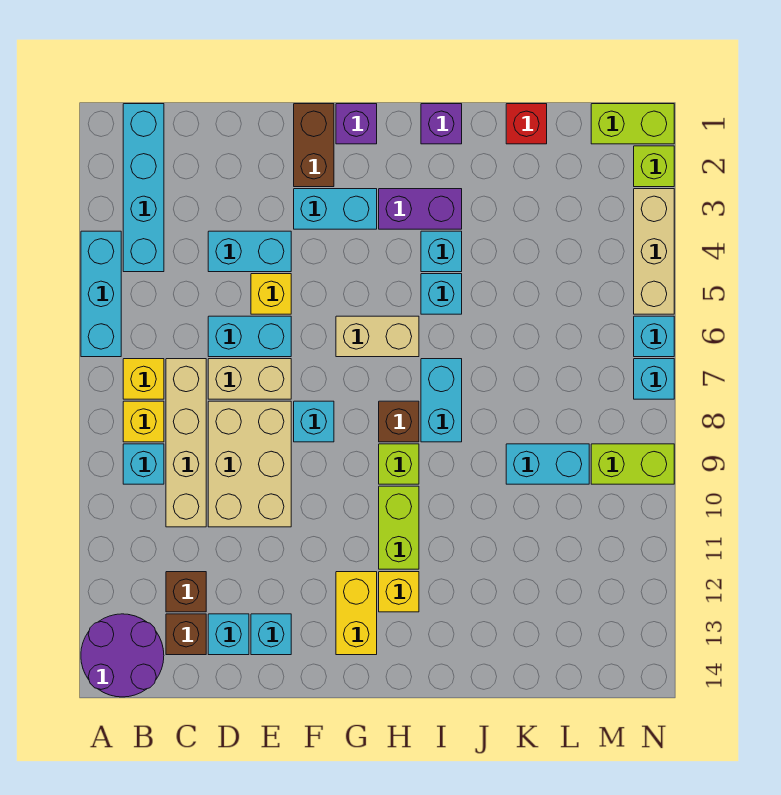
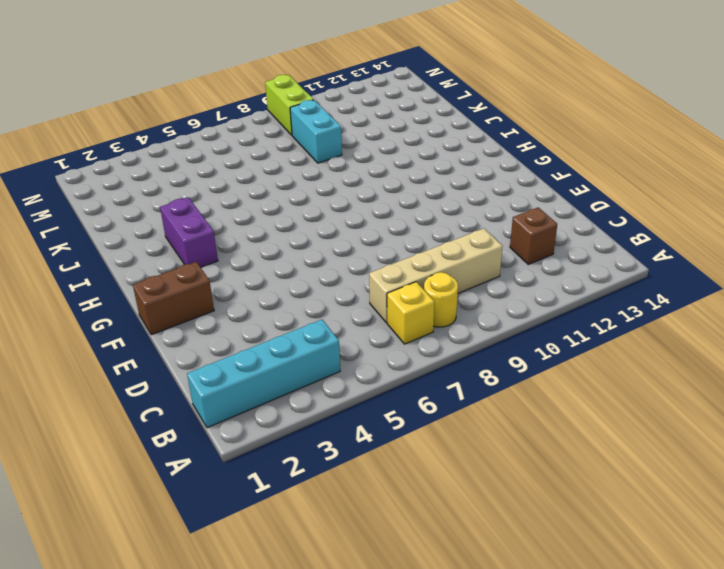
yellow 1x1 round brick [424,272,458,327] -> yellow 1x1 brick [123,401,164,442]
none -> cyan 1x3 brick [81,231,121,357]
none -> purple 2x2 round brick [81,614,164,697]
none -> cyan 1x1 brick [123,444,164,484]
none -> brown 1x1 brick [166,614,206,655]

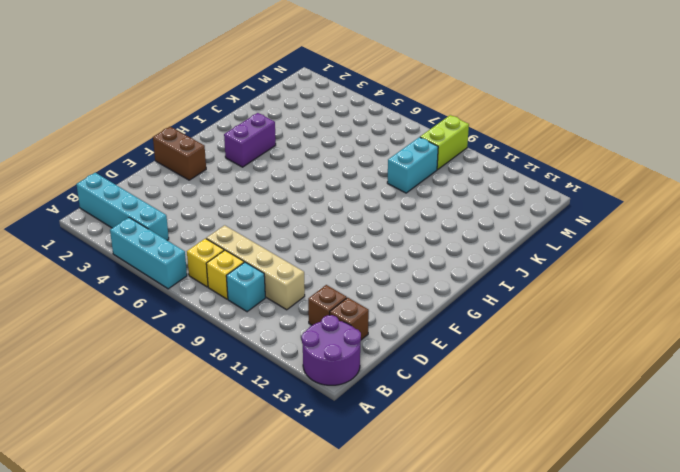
none -> cyan 1x2 brick [208,231,291,272]
none -> cyan 1x2 brick [208,316,291,357]
none -> tan 1x2 brick [208,359,291,399]
none -> tan 2x3 brick [208,401,291,527]

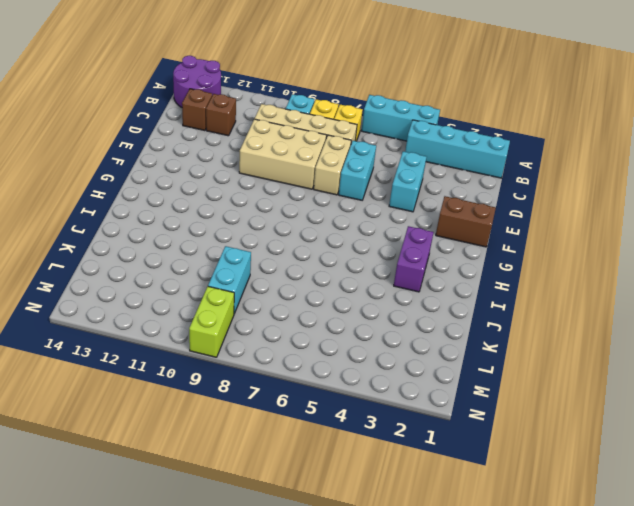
none -> cyan 1x1 brick [208,614,249,655]
none -> yellow 1x1 brick [251,274,291,314]
none -> cyan 1x1 brick [251,614,291,655]
none -> cyan 1x2 brick [294,189,377,229]

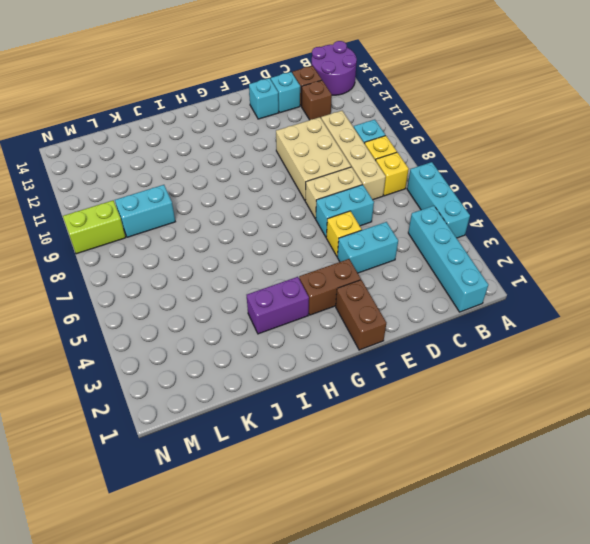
brown 1x2 brick [299,259,361,315] -> cyan 1x2 brick [294,189,377,229]
none -> cyan 1x1 brick [294,401,334,442]
none -> purple 1x1 brick [336,104,377,144]
none -> tan 1x2 brick [336,316,419,357]
none -> yellow 1x2 brick [336,572,377,655]

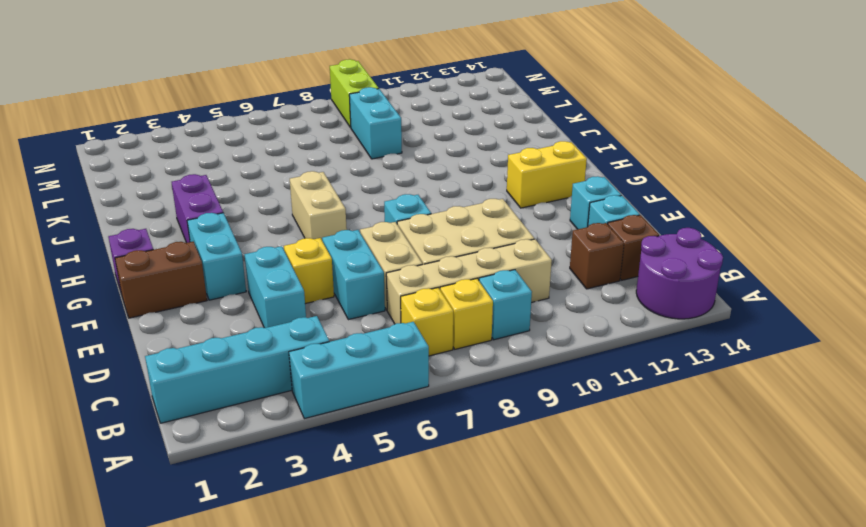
none -> brown 1x1 brick [379,401,419,442]
none -> lime 1x1 brick [379,444,419,484]
none -> lime 1x2 brick [379,486,419,569]
none -> yellow 1x1 brick [379,572,419,612]

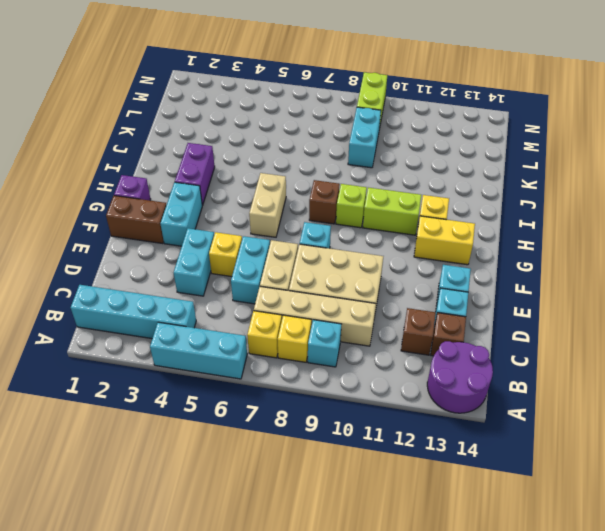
none -> purple 1x1 brick [421,104,462,144]
none -> cyan 1x1 brick [421,231,462,272]
none -> cyan 1x1 brick [421,274,462,314]
none -> cyan 1x2 brick [421,359,462,442]

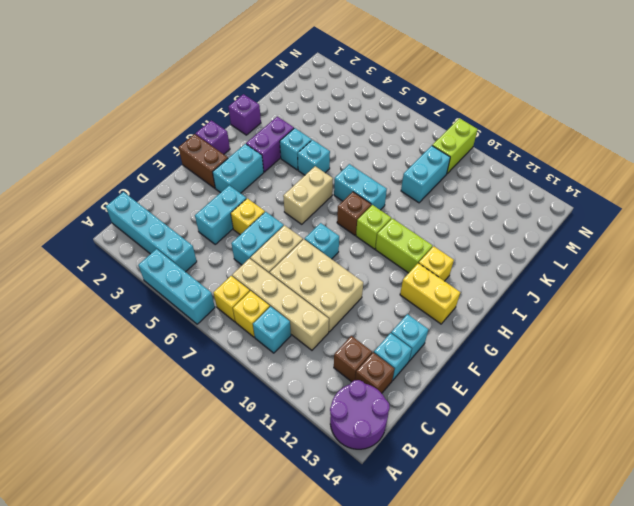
none -> red 1x1 brick [506,104,547,144]
none -> lime 1x2 brick [591,104,674,144]
none -> lime 1x1 brick [634,146,674,187]
none -> tan 1x3 brick [634,189,674,314]

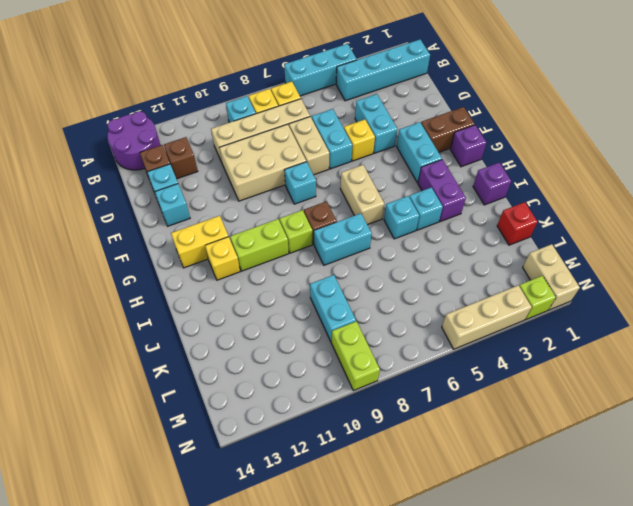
tan 1x2 brick [523,244,580,310] -> lime 1x2 brick [591,104,674,144]
none -> cyan 1x1 brick [634,316,674,357]
none -> cyan 1x1 brick [634,359,674,399]

